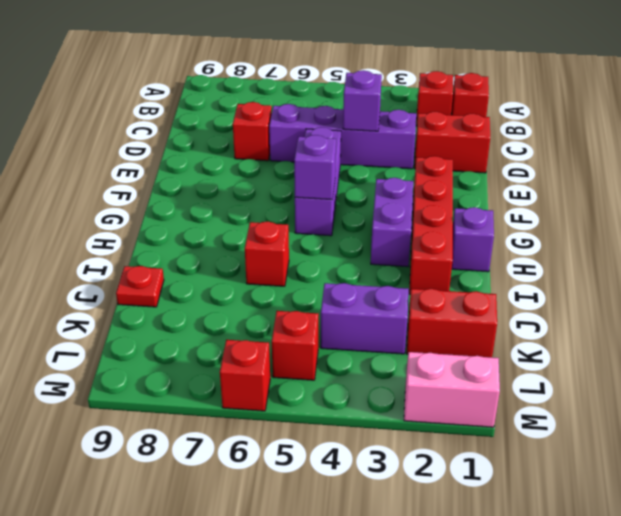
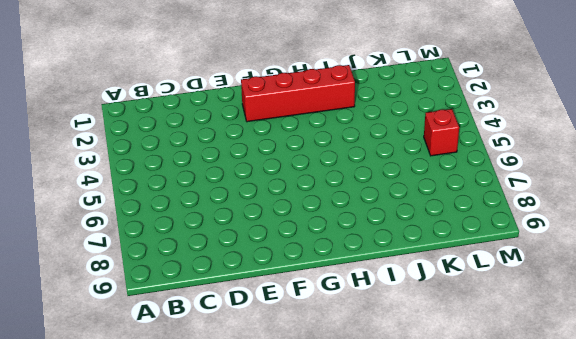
none -> red 1x1 brick [451,73,489,117]
none -> red 1x1 brick [416,71,453,126]
none -> red 1x2 brick [415,112,490,173]

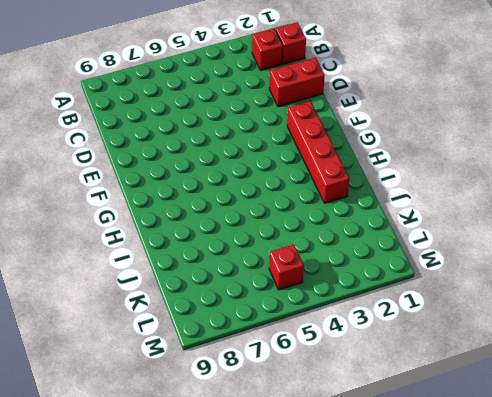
none -> purple 1x4 brick [269,104,416,169]
none -> red 1x1 brick [233,102,272,161]
none -> purple 1x3 brick [295,127,341,236]

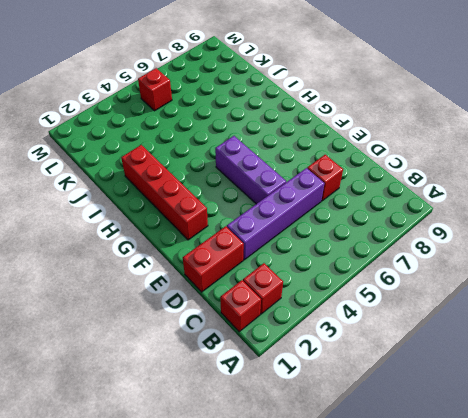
none -> purple 1x2 brick [371,178,413,267]
none -> purple 1x1 brick [452,207,494,272]
none -> red 1x1 brick [245,222,289,286]

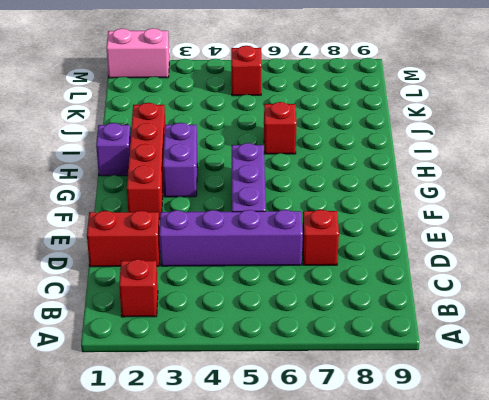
none -> red 1x1 brick [451,73,489,117]
none -> red 1x1 plate [116,266,164,307]
none -> red 1x2 brick [407,289,497,357]

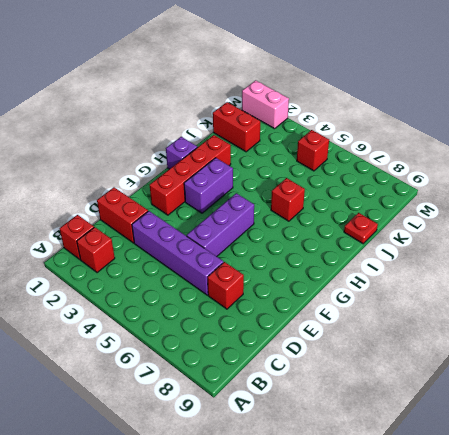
none -> purple 1x2 brick [321,283,409,354]
none -> red 1x1 brick [220,340,270,411]
none -> purple 1x1 brick [343,70,382,131]

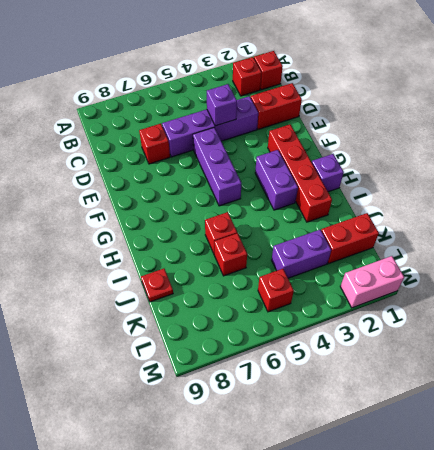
red 1x1 brick [214,233,247,276] -> red 1x1 brick moved to [220,340,270,411]
none -> purple 1x1 brick [294,135,336,200]

